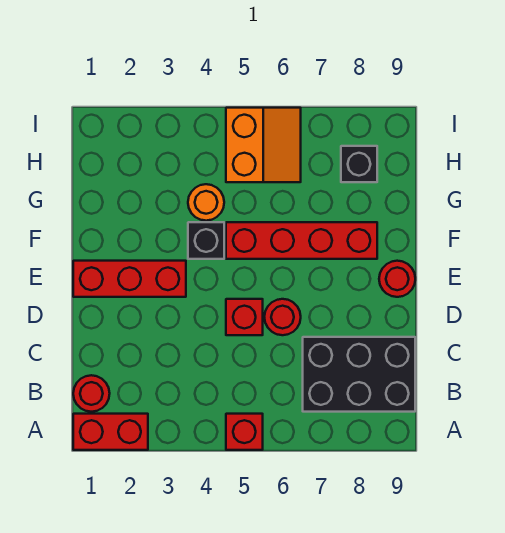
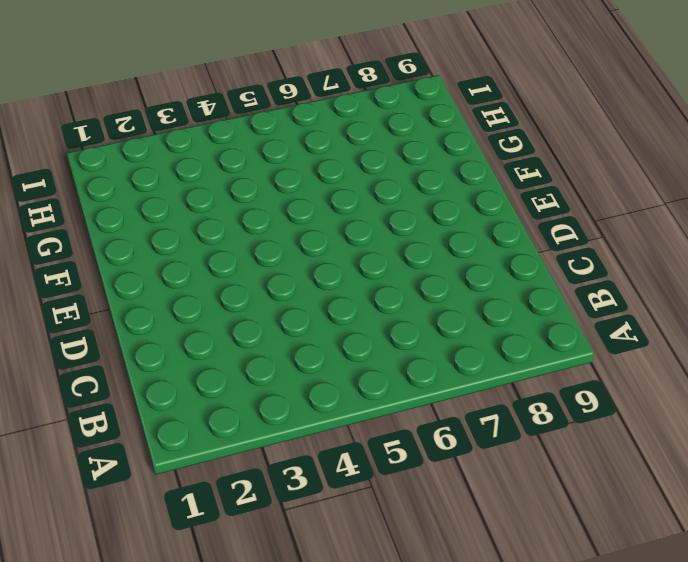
none -> red 1x2 brick [73,414,148,450]
none -> red 1x1 brick [226,414,263,450]
none -> red 1x1 round brick [73,375,110,412]

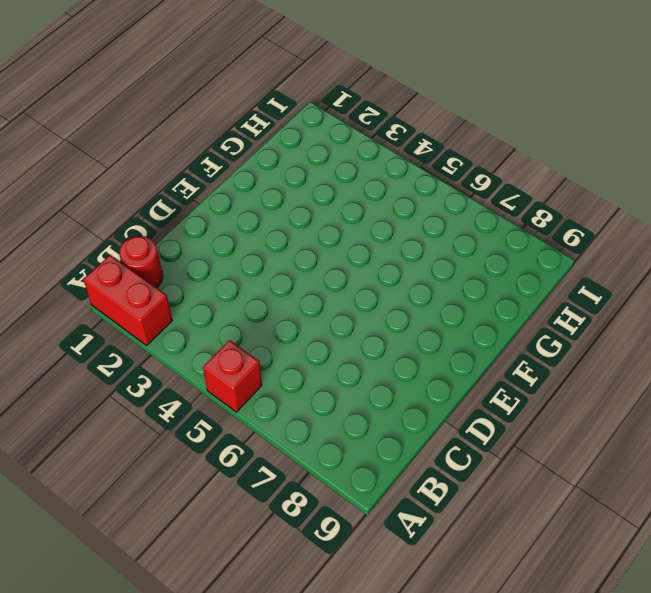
none -> black 2x3 brick [303,337,415,412]
none -> red 1x1 brick [226,299,263,335]
none -> red 1x1 round brick [264,299,301,335]

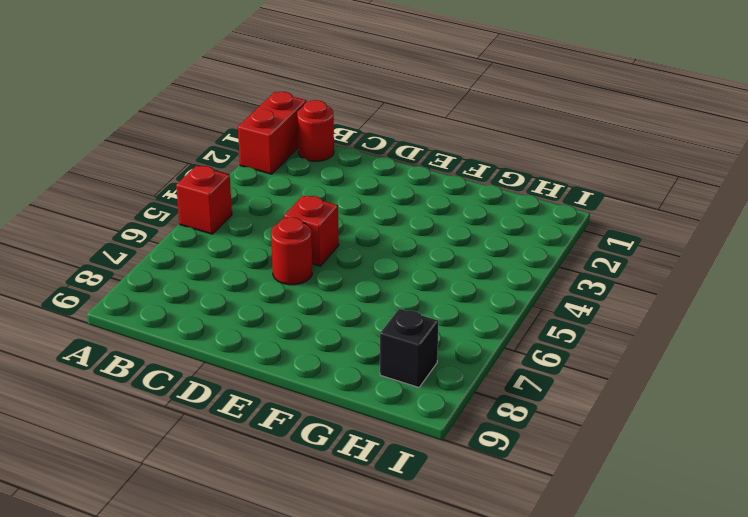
none -> black 2x3 brick [303,337,415,412]
none -> red 1x3 brick [73,261,186,297]
none -> red 1x1 round brick [379,261,415,297]

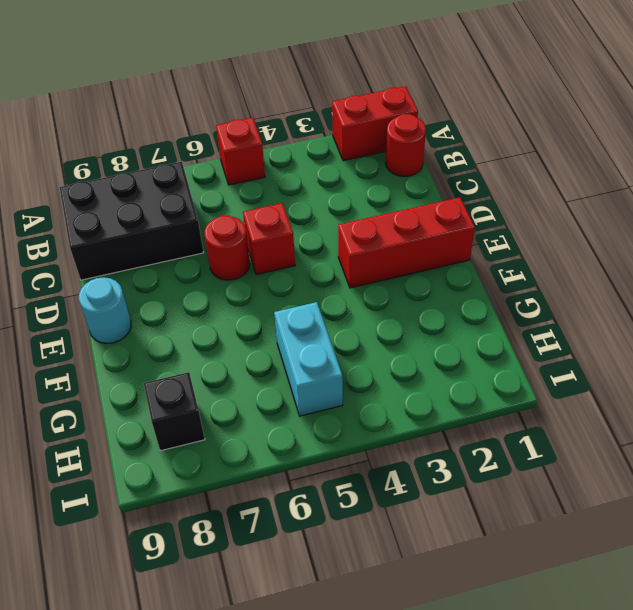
cyan 1x1 round brick [79,277,131,343] -> red 1x1 round brick [379,261,415,297]
cyan 1x2 brick [274,302,343,416] -> orange 2x2 slope [226,108,301,182]
none -> black 1x1 brick [188,222,224,259]
none -> red 1x4 brick [226,222,377,259]
none -> orange 1x1 round brick [188,184,224,221]

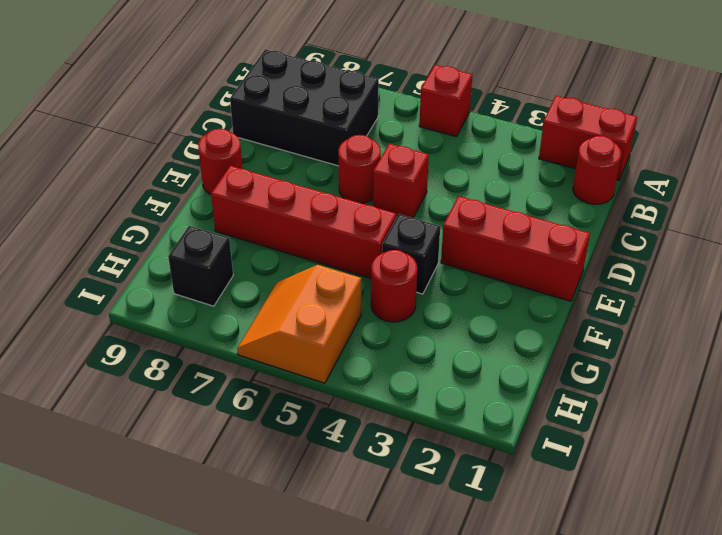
red 1x1 round brick [371,250,417,322] -> orange 1x1 round brick [188,184,224,221]

